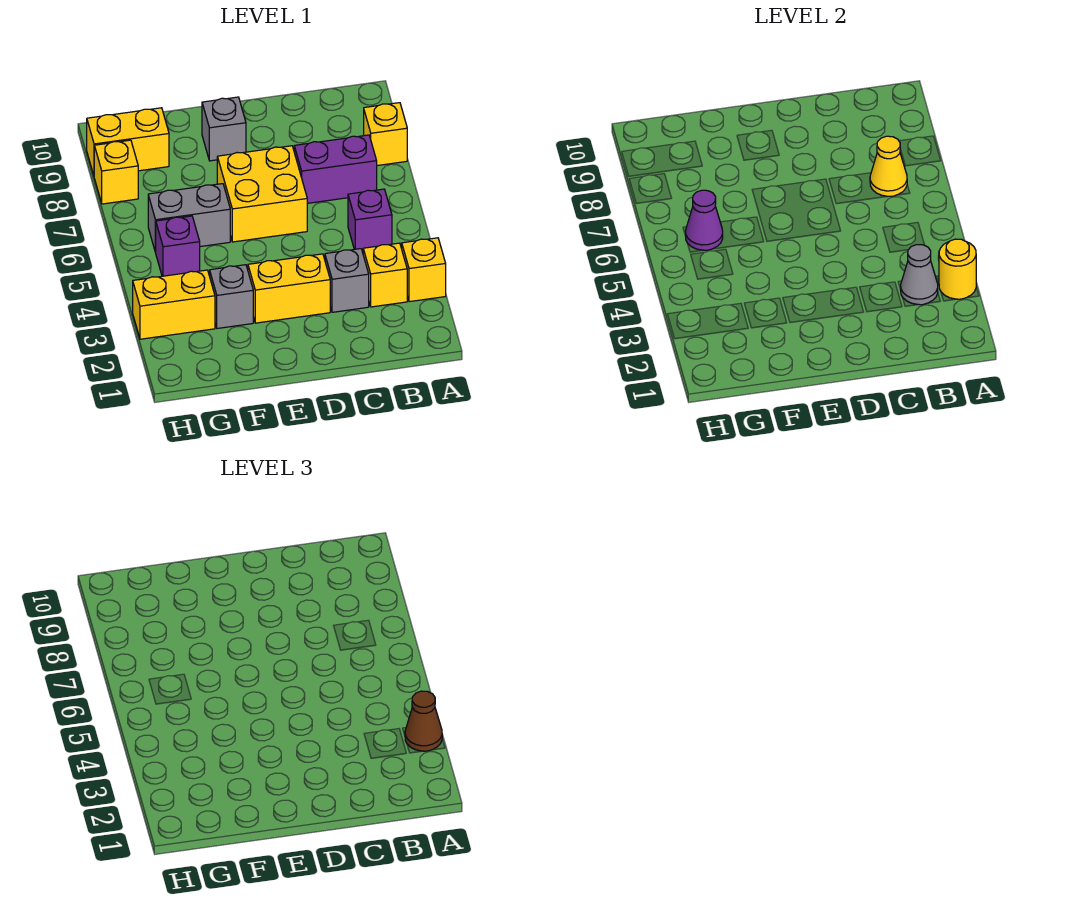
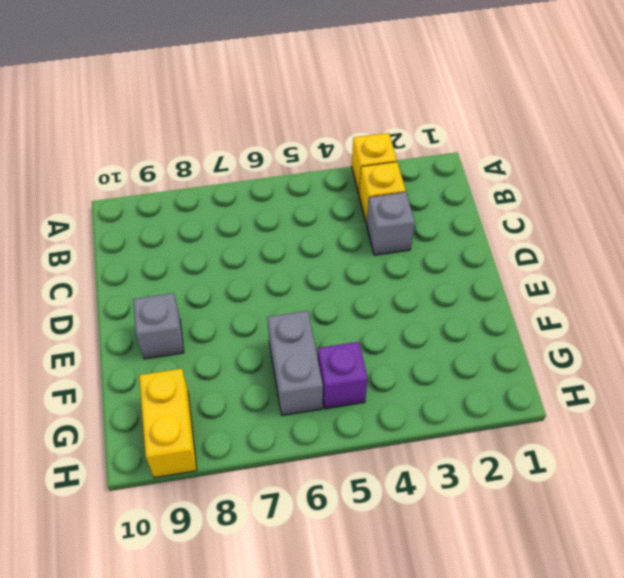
none -> yellow 1x1 brick [364,103,407,166]
none -> purple 1x1 brick [348,189,392,252]
none -> purple 1x2 brick [294,135,377,203]

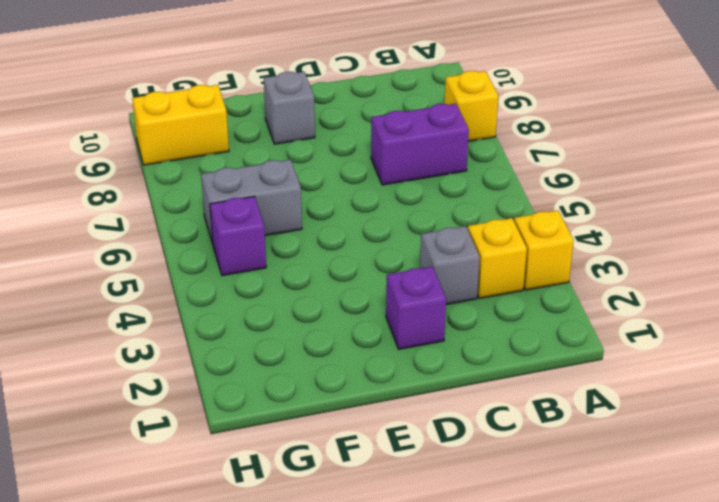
purple 1x1 brick [386,267,446,349] -> purple 1x1 brick moved to [348,189,392,252]
none -> yellow 1x2 brick [248,254,330,323]
none -> yellow 2x2 brick [217,146,307,242]
none -> grey 1x1 brick [210,265,253,328]

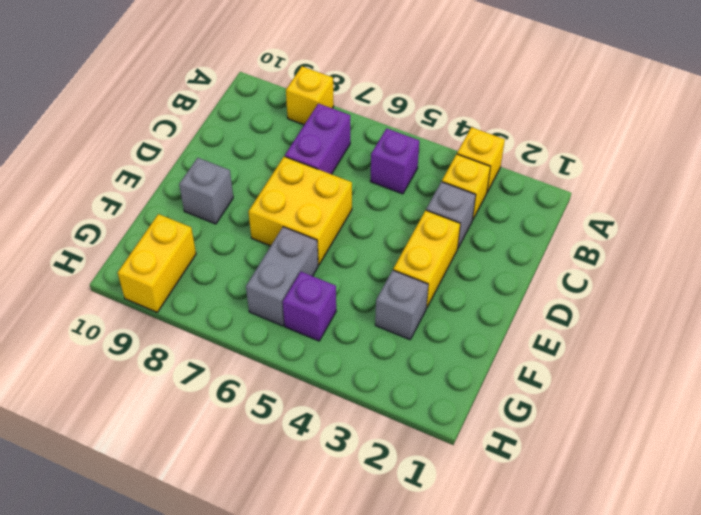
none -> yellow 1x2 brick [133,270,215,339]
none -> yellow 1x1 brick [94,140,138,204]
none -> yellow 1x1 round brick [939,239,976,299]

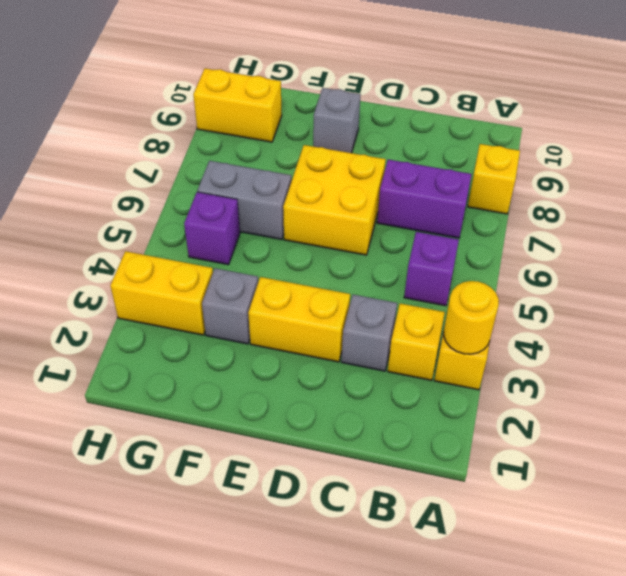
none -> yellow 1x1 brick [94,140,138,204]
none -> grey 1x1 cone [901,245,938,305]
none -> yellow 1x1 cone [870,136,907,196]

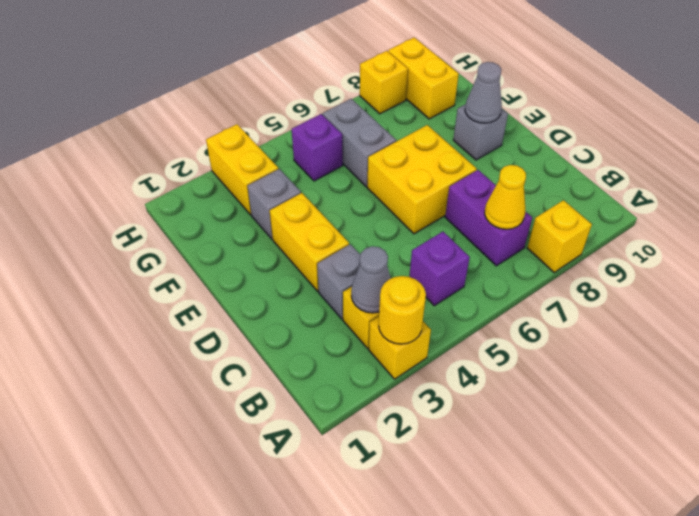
grey 1x1 cone [465,62,502,123] -> none
none -> purple 1x1 cone [686,190,723,250]
none -> brown 1x1 cone [405,691,442,751]

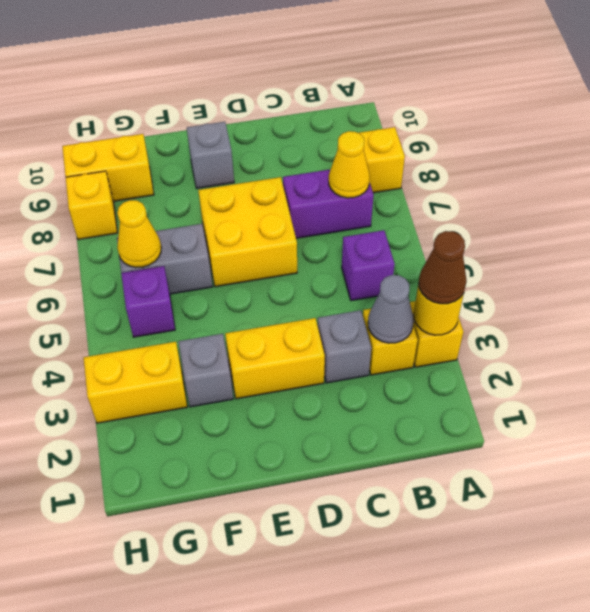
yellow 1x1 cone [117,200,161,267] -> purple 1x1 cone [686,190,723,250]

